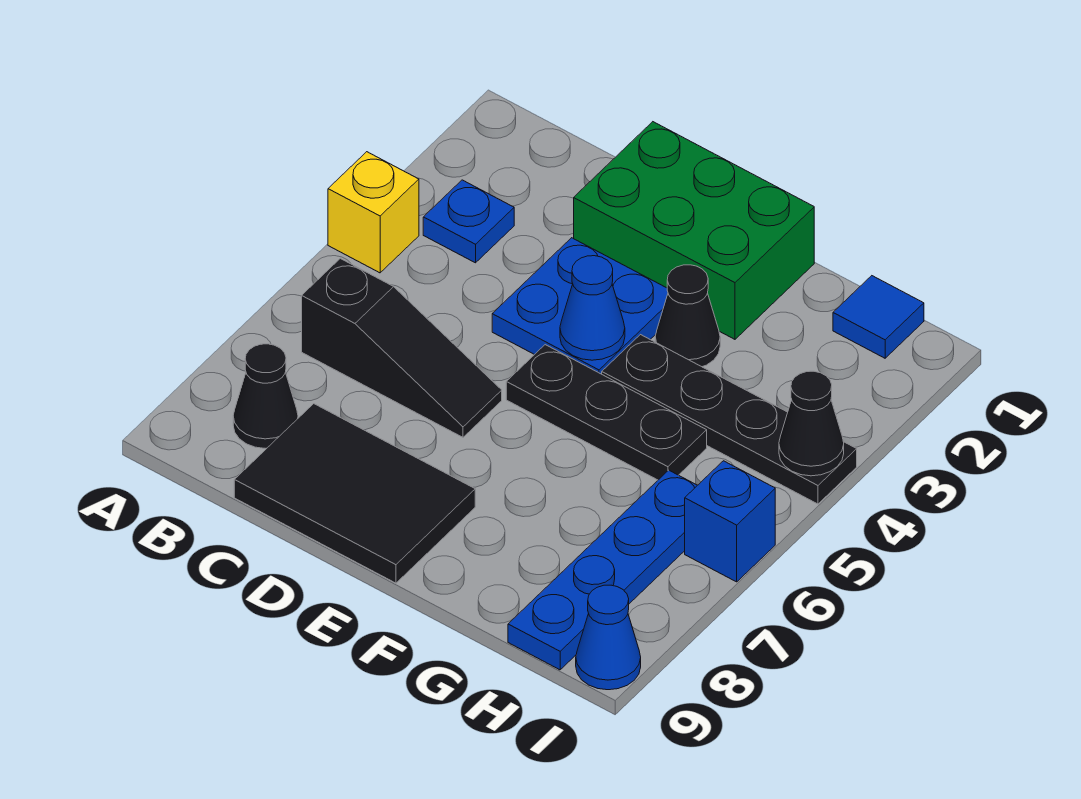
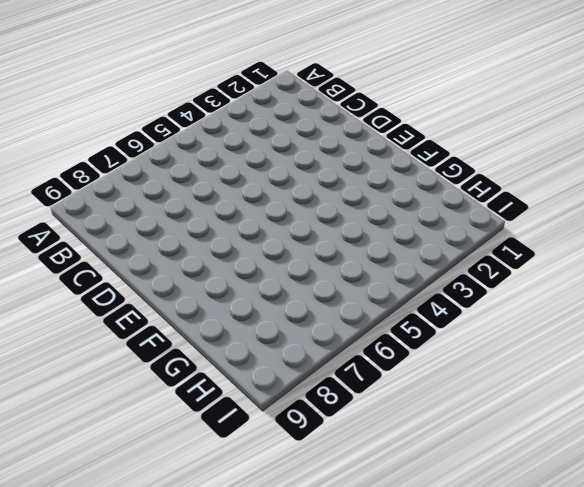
none -> yellow 1x1 brick [328,152,419,273]
none -> blue 1x1 plate [423,180,514,263]
none -> black 1x3 slope [302,258,502,437]

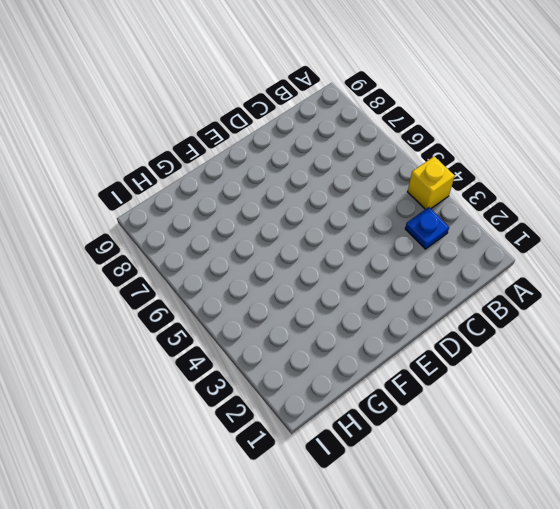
none -> black 1x3 slope [302,258,502,437]
none -> black 1x1 cone [233,344,298,448]
none -> black 2x3 tile [234,404,475,583]

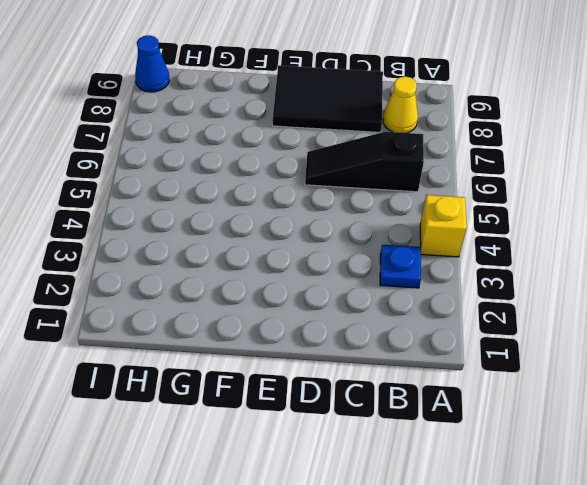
yellow 1x1 cone [383,76,418,133] -> black 1x1 cone [233,344,298,448]
none -> green 2x3 brick [574,122,814,339]
none -> blue 2x2 plate [492,238,668,374]
none -> black 1x3 plate [506,345,707,480]

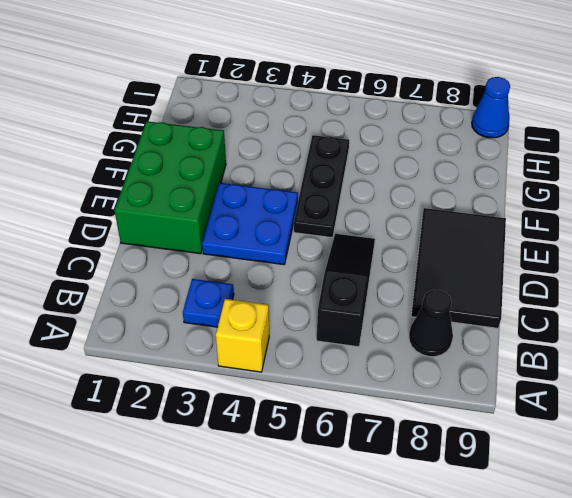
none -> black 1x1 cone [655,265,720,367]
none -> black 1x4 plate [602,335,857,504]
none -> blue 1x1 tile [833,276,924,358]

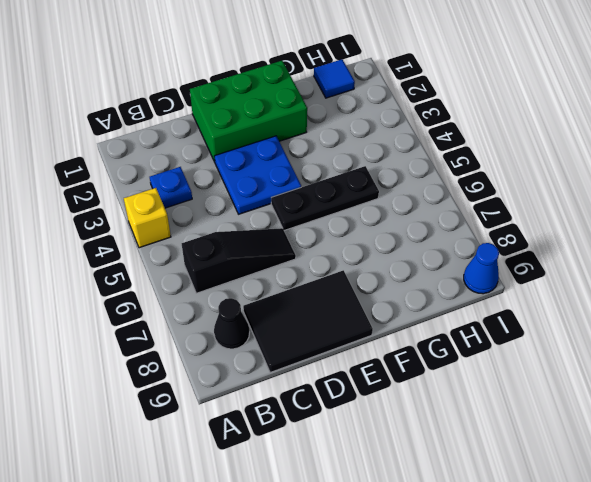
none -> black 1x1 cone [655,265,720,367]
none -> black 1x4 plate [602,335,857,504]
none -> blue 1x4 plate [508,470,697,670]

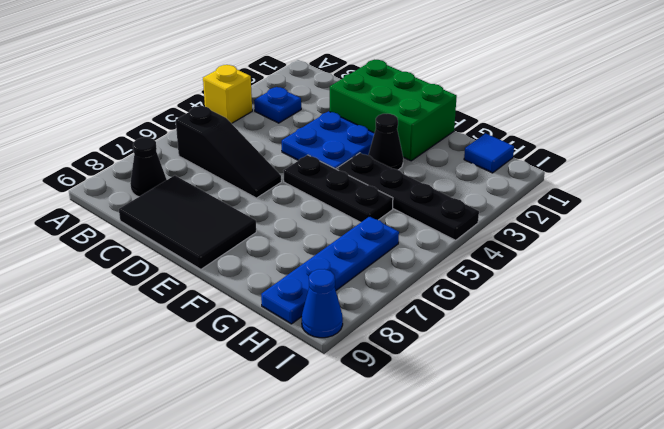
none -> blue 1x1 brick [685,461,775,582]
none -> blue 1x1 cone [560,256,625,360]
none -> black 1x1 cone [779,371,844,476]

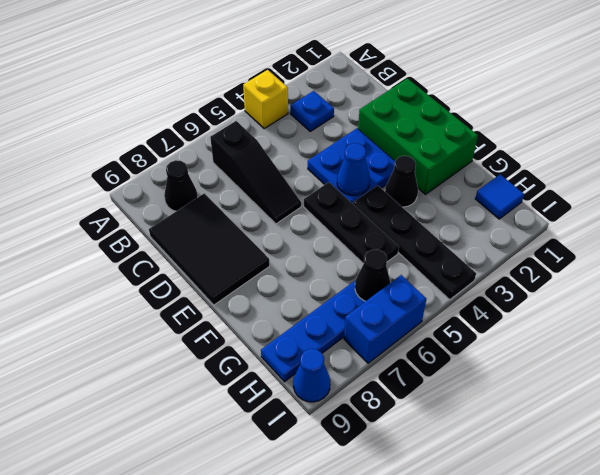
black 1x1 cone [355,249,391,301] -> black 1x1 cone moved to [779,371,844,476]
blue 1x2 brick [344,275,426,363] -> blue 1x1 brick [685,461,775,582]

